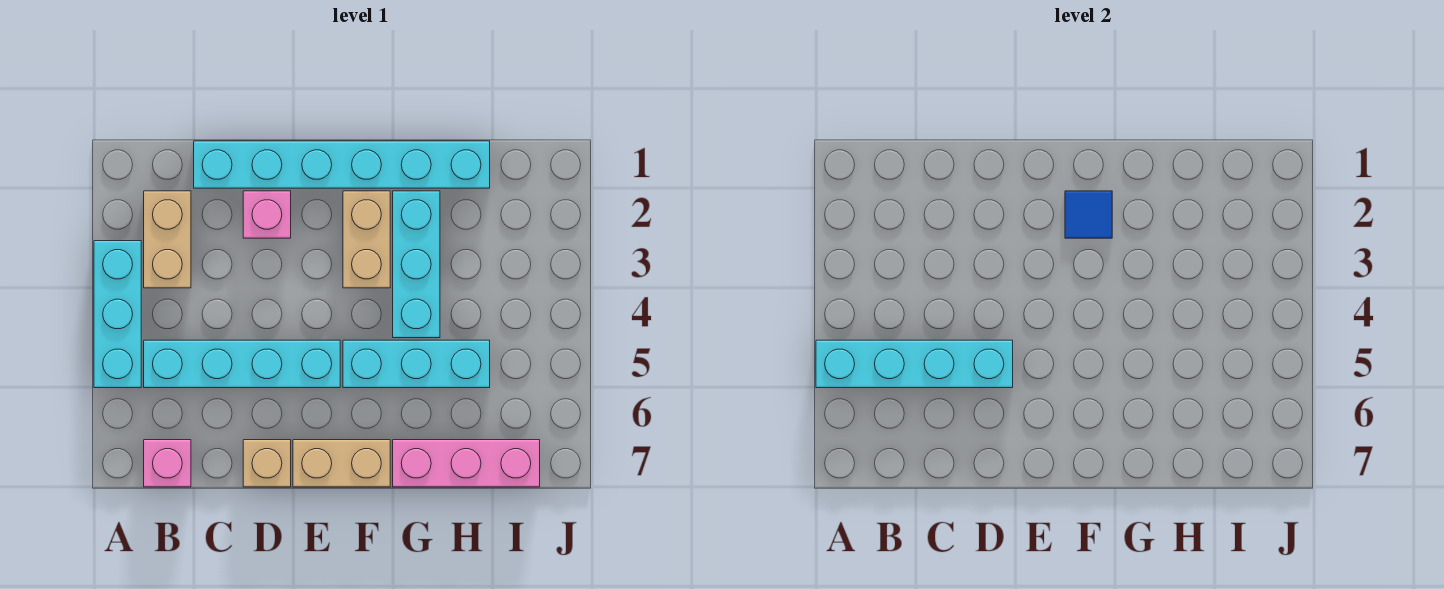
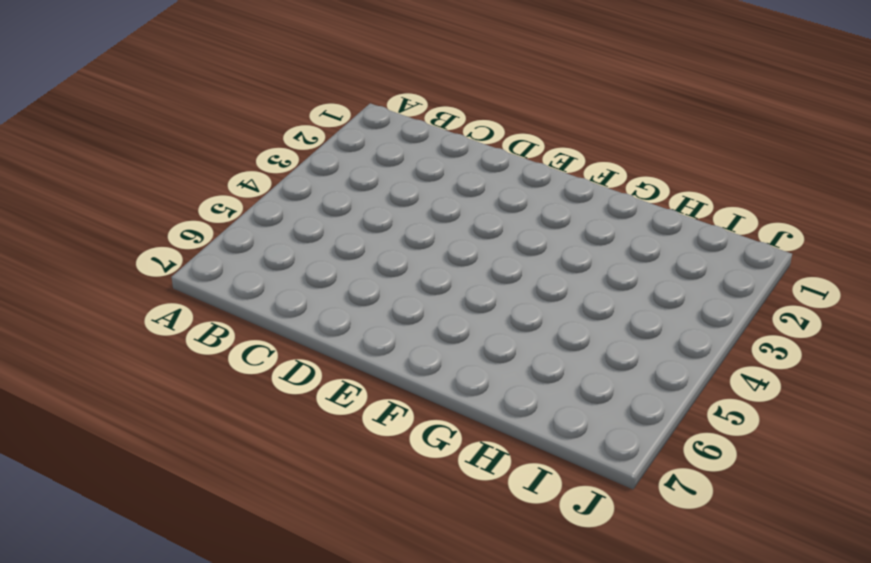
none -> cyan 1x3 brick [94,241,141,388]
none -> tan 1x2 brick [144,191,191,288]
none -> cyan 1x4 brick [144,340,340,388]

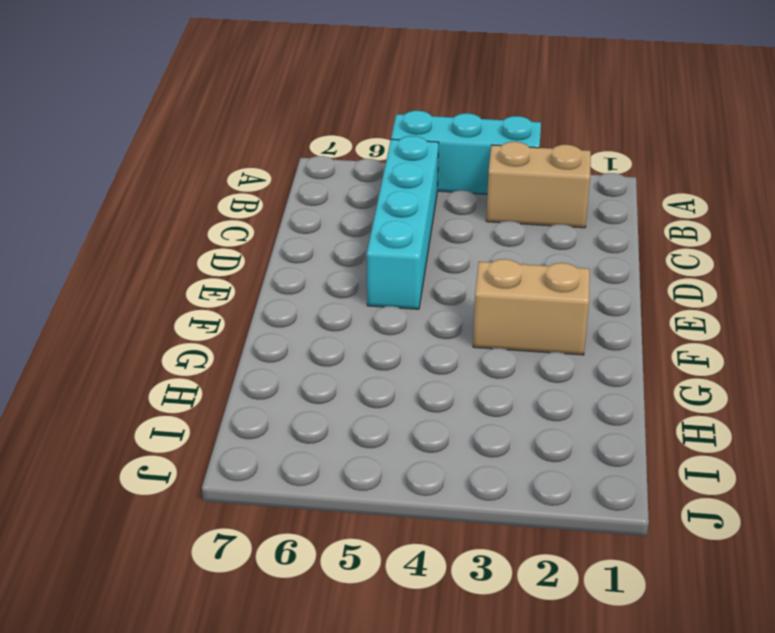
none -> pink 1x1 brick [144,440,191,487]
none -> cyan 1x6 brick [194,141,490,188]
none -> pink 1x1 brick [243,191,291,238]

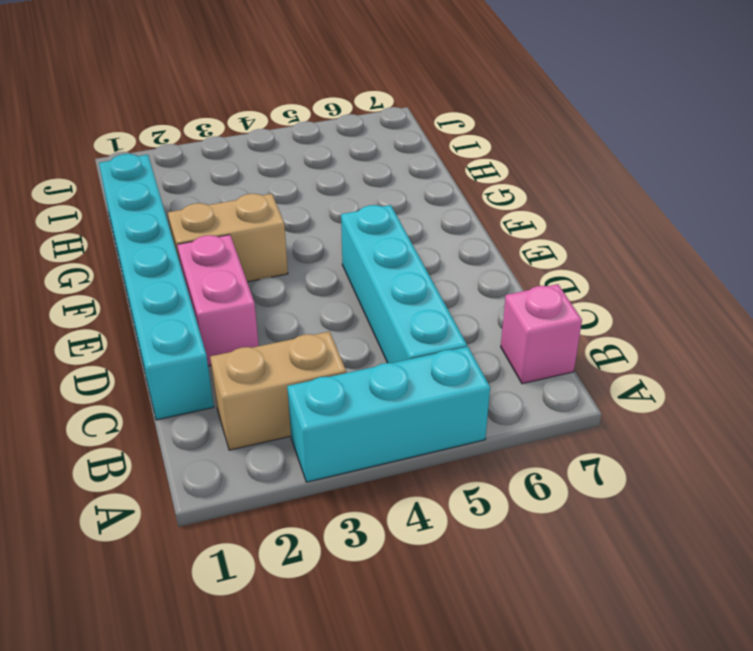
pink 1x2 brick [177,235,259,366] -> pink 1x1 brick [243,191,291,238]
none -> tan 1x1 brick [243,440,291,487]
none -> tan 1x2 brick [293,440,390,487]
none -> cyan 1x3 brick [343,340,490,388]

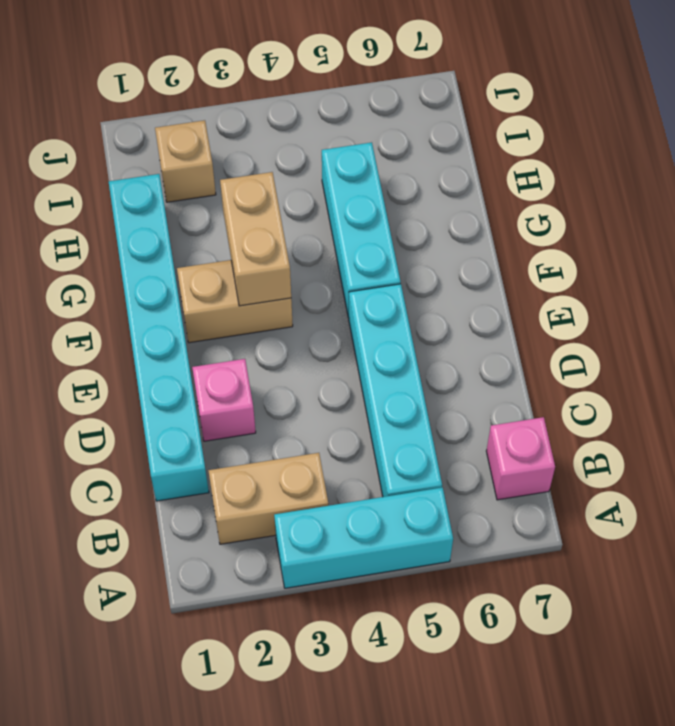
tan 1x2 brick [220,172,291,306] -> tan 1x2 brick moved to [293,440,390,487]
tan 1x1 brick [155,120,216,202] -> tan 1x1 brick moved to [243,440,291,487]
none -> cyan 1x3 brick [393,191,440,338]
none -> pink 1x3 brick [393,440,540,487]
none -> cyan 1x4 brick [816,340,1013,388]

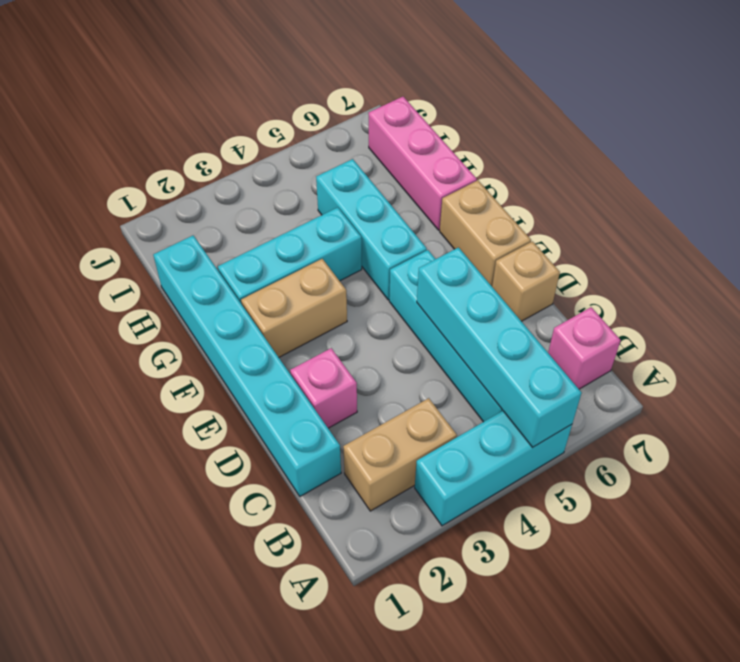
none -> blue 1x1 tile [1065,191,1112,238]

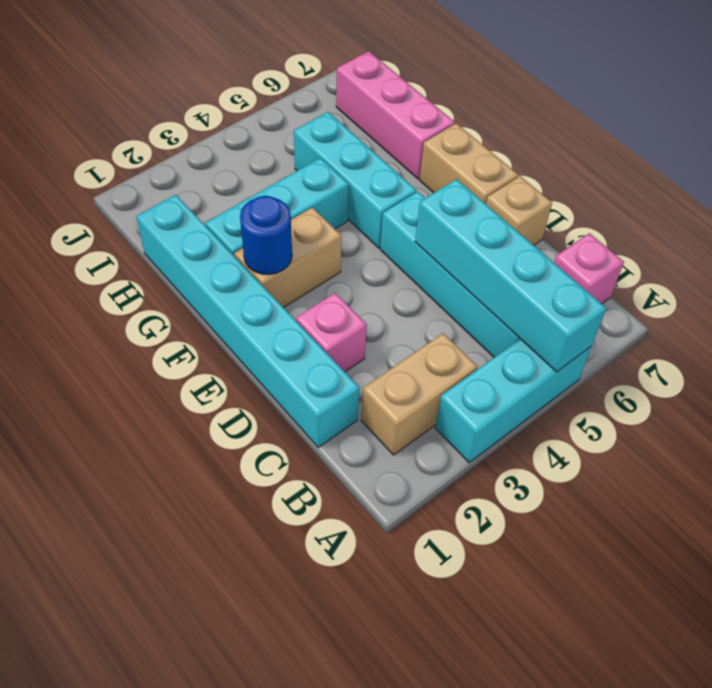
blue 1x1 round brick [240,196,292,275] -> blue 1x1 tile [1065,191,1112,238]

